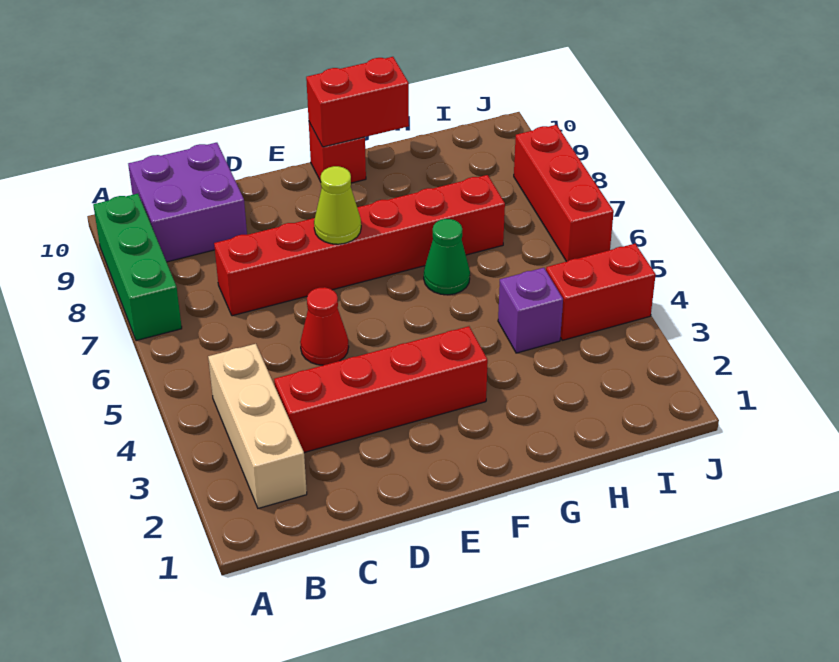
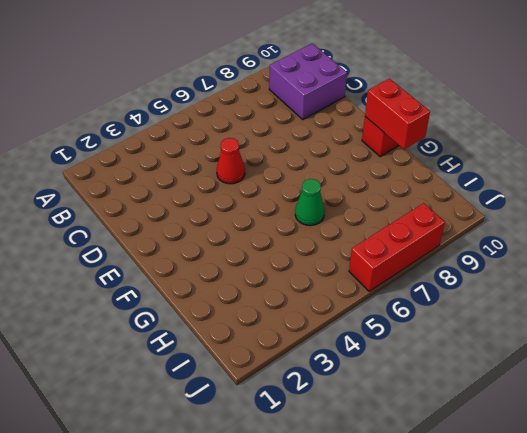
none -> green 1x3 brick [93,194,182,341]
none -> tan 1x3 brick [208,344,307,508]
none -> red 1x4 brick [274,326,488,453]

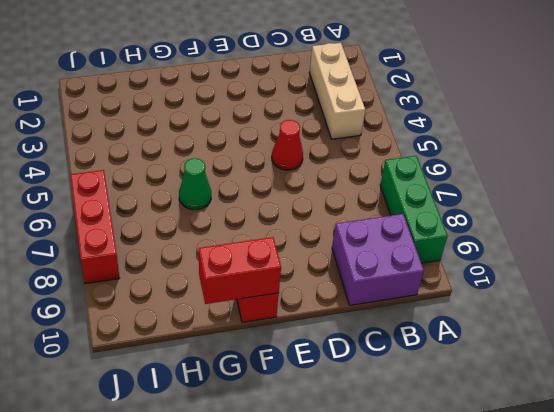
none -> red 1x4 brick [274,326,488,453]
none -> red 1x6 brick [214,175,505,316]
none -> purple 1x1 brick [498,268,563,353]

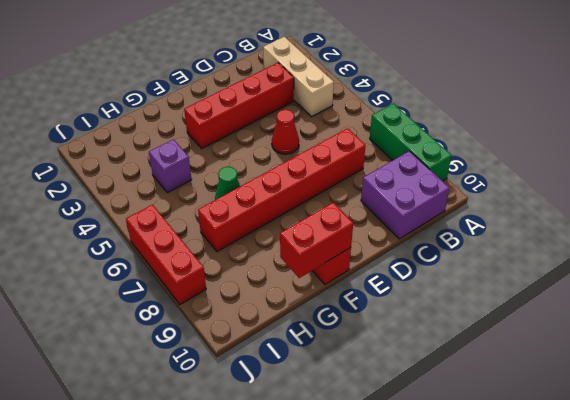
none -> red 1x2 brick [546,244,656,340]
none -> lime 1x1 cone [314,166,361,244]

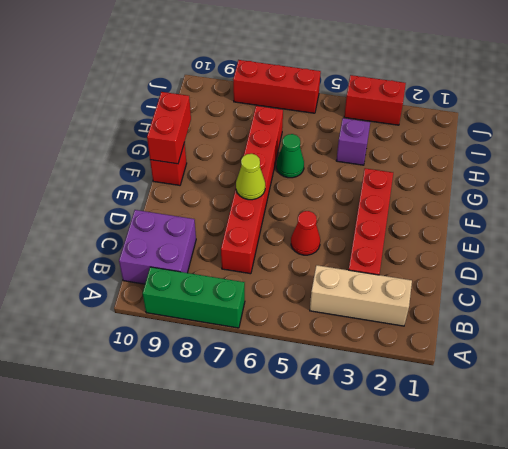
red 1x2 brick [344,75,406,125] -> red 1x2 brick turned to [546,244,656,340]

